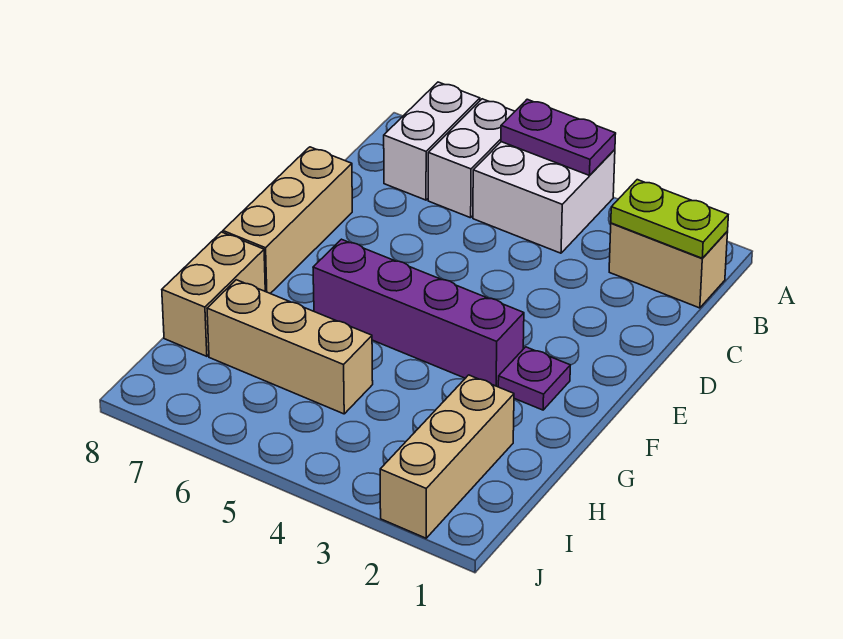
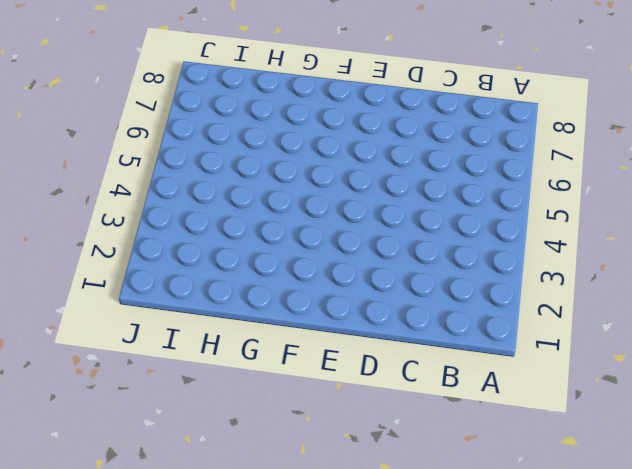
none -> white 2x2 brick [473,142,615,253]
none -> white 1x2 brick [428,99,515,218]
none -> white 1x2 brick [384,82,480,200]

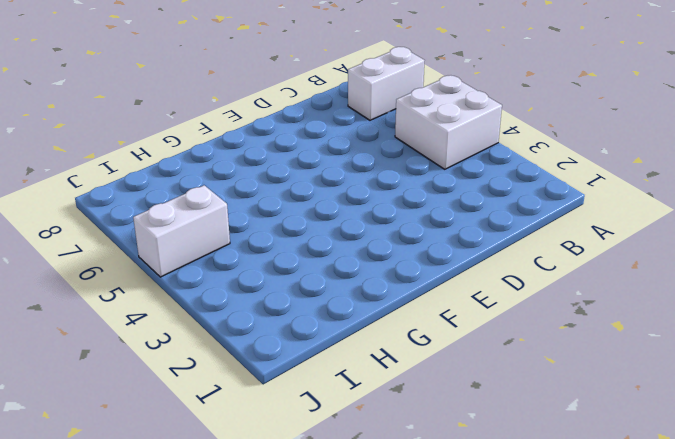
white 1x2 brick [133,185,230,277] -> white 1x2 brick moved to [428,99,515,218]
none -> tan 1x2 brick [609,223,728,308]
none -> tan 1x3 brick [223,147,352,293]
none -> purple 1x1 plate [498,347,570,410]

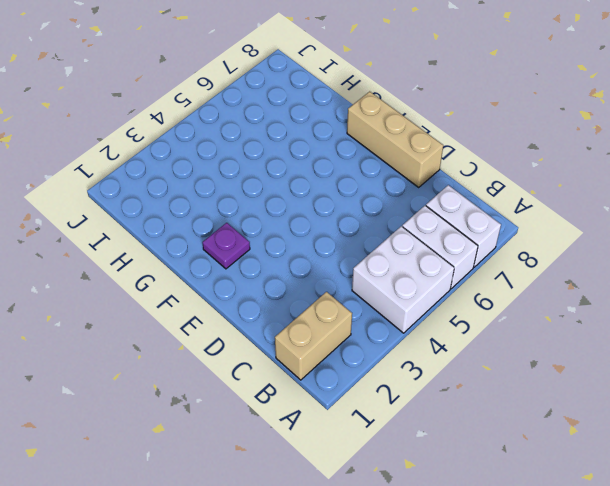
none -> purple 1x4 brick [313,239,524,387]
none -> tan 1x2 brick [162,232,265,356]
none -> tan 1x3 brick [380,375,514,538]

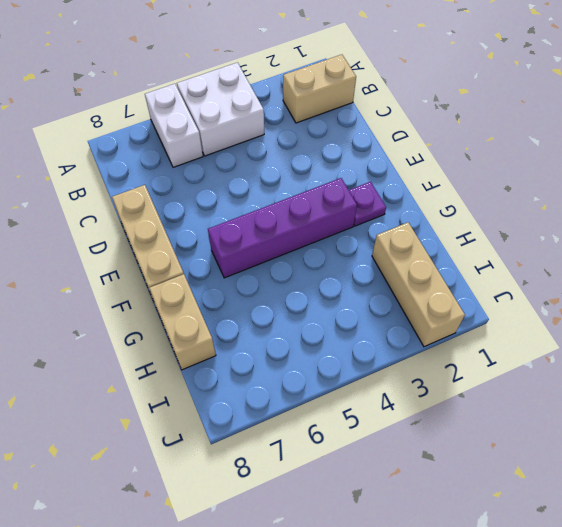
none -> white 1x2 brick [384,82,480,200]
none -> tan 1x3 brick [207,280,373,414]
none -> purple 1x2 plate [501,99,616,175]

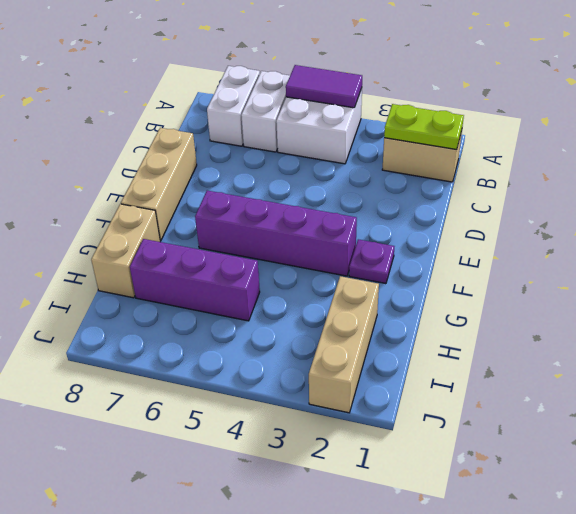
purple 1x2 tile [286,65,362,108] -> purple 1x2 plate [501,99,616,175]
purple 1x3 brick [130,239,260,321] -> tan 1x3 brick [207,280,373,414]

